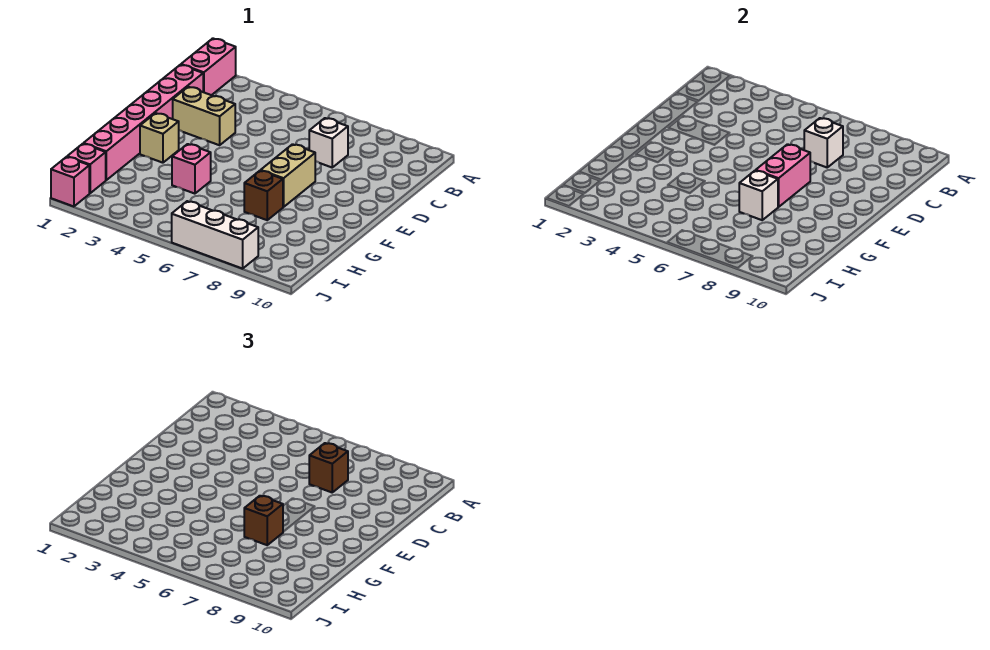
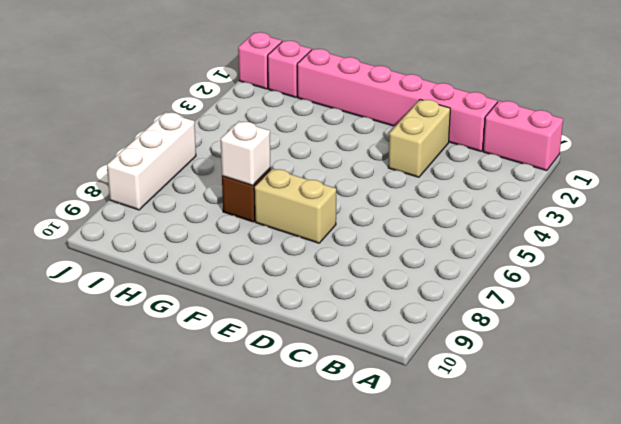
none -> white 1x1 brick [309,118,348,167]
none -> tan 1x1 brick [140,113,179,163]
none -> pink 1x1 brick [172,144,211,194]

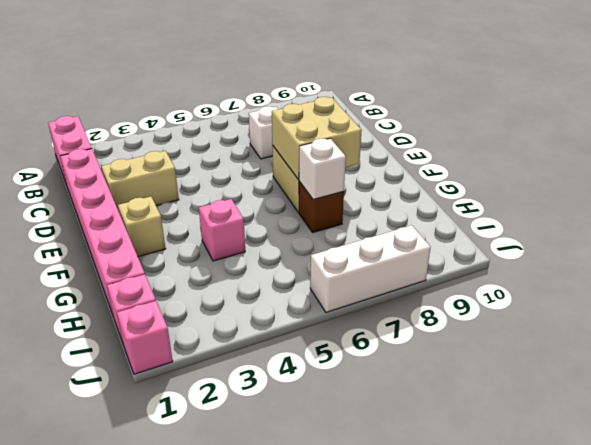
tan 2x2 brick [272,97,362,180] -> pink 1x2 brick [756,144,810,207]
none -> white 1x1 brick [804,118,843,167]
none -> brown 1x1 brick [309,443,348,492]
none -> brown 1x1 brick [244,496,283,545]

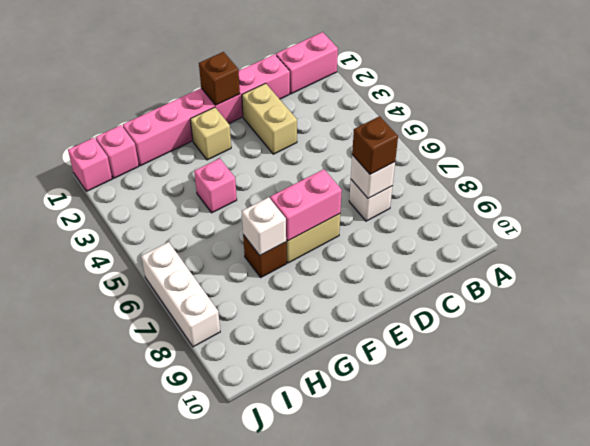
brown 1x1 brick [199,52,240,105] -> brown 1x1 brick moved to [244,496,283,545]

